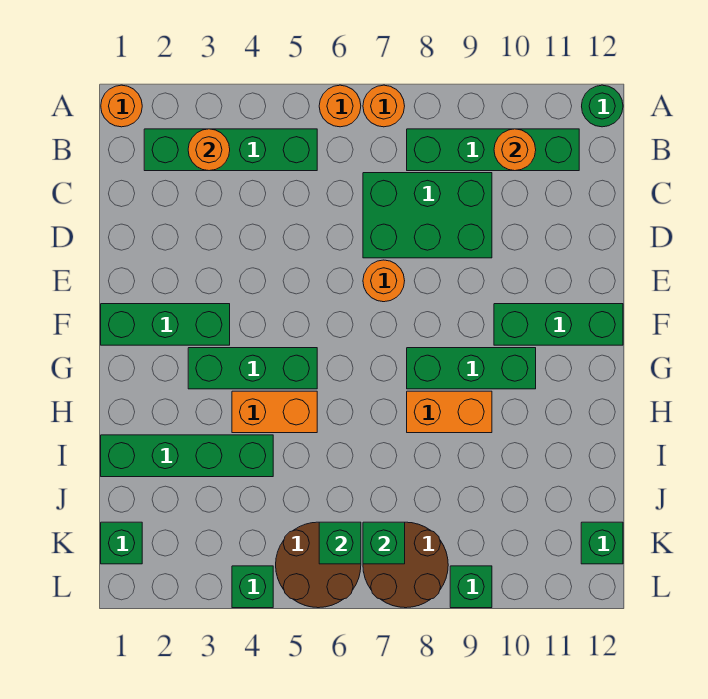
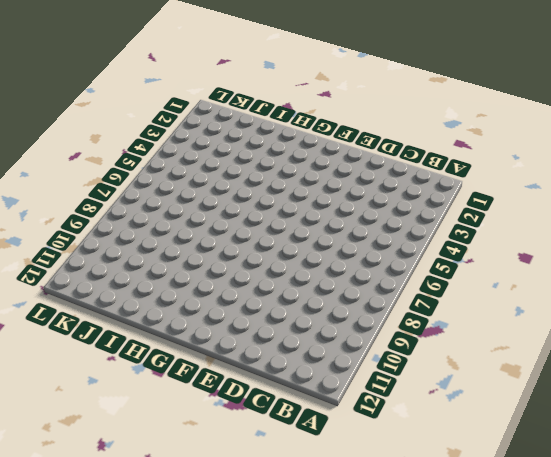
none -> orange 1x1 round brick [101,85,142,127]
none -> orange 1x1 round brick [319,85,361,127]
none -> orange 1x1 round brick [363,85,405,127]

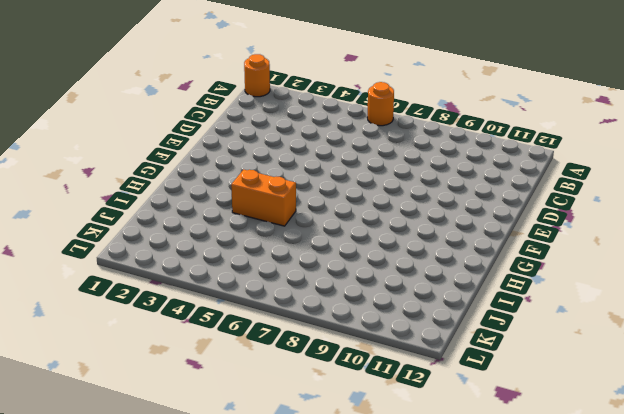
none -> orange 1x1 round brick [363,85,405,127]
none -> green 1x1 round brick [582,85,623,127]
none -> green 1x4 brick [144,129,317,171]

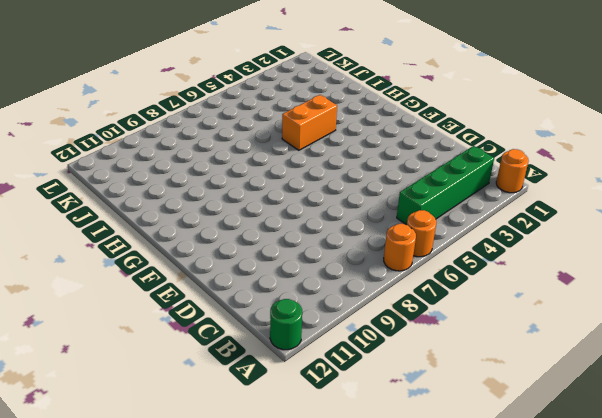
none -> green 1x4 brick [407,129,579,171]
none -> green 2x3 brick [363,173,492,258]
none -> orange 1x1 round brick [363,260,405,302]

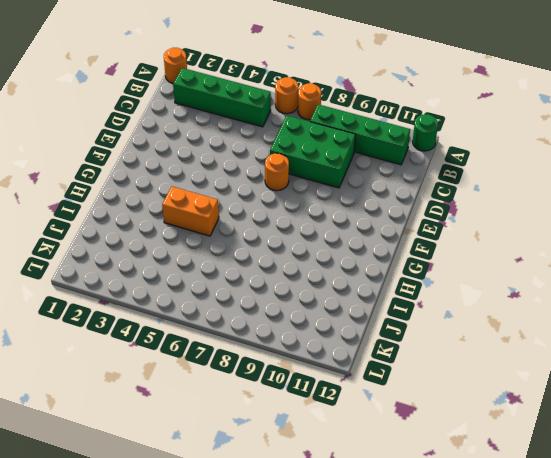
none -> green 1x3 brick [101,304,230,345]
none -> green 1x3 brick [494,304,623,345]
none -> green 1x3 brick [188,348,317,389]

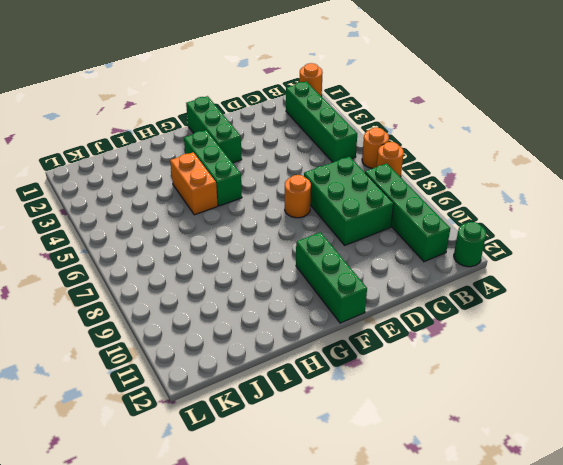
none -> green 1x3 brick [407,348,536,389]
none -> orange 1x2 brick [407,391,492,433]
none -> green 1x4 brick [101,435,273,477]

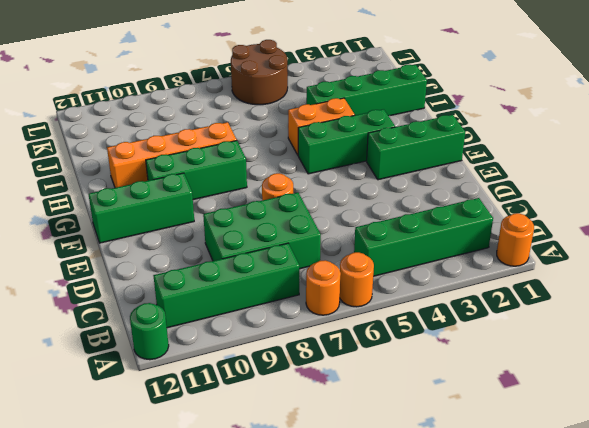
orange 1x4 brick [107,122,237,188] -> orange 1x2 brick [407,391,492,433]
none -> green 1x1 brick [101,522,142,564]
none -> brown 2x2 round brick [363,522,448,608]
none -> green 1x1 brick [581,522,623,564]

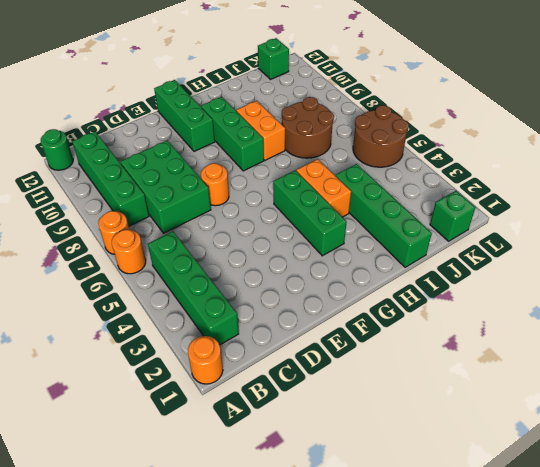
brown 2x2 round brick [282,97,334,158] -> brown 2x2 round brick moved to [363,522,448,608]
none -> green 1x3 brick [101,304,230,345]
none -> green 1x1 brick [232,566,273,608]
none -> green 1x1 brick [450,566,492,608]

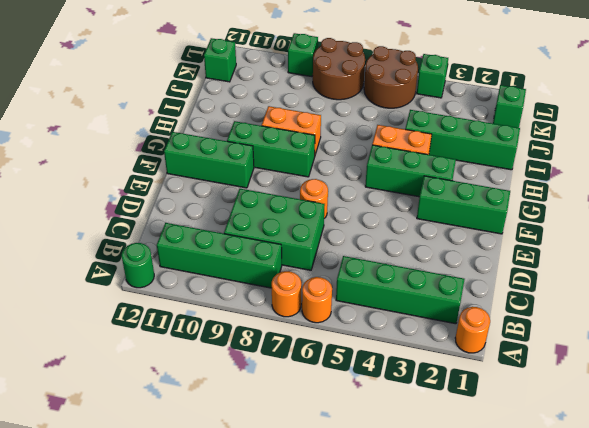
none -> orange 1x1 round brick [188,129,230,171]
none -> orange 1x1 round brick [494,129,536,171]
none -> green 1x1 brick [319,522,361,564]

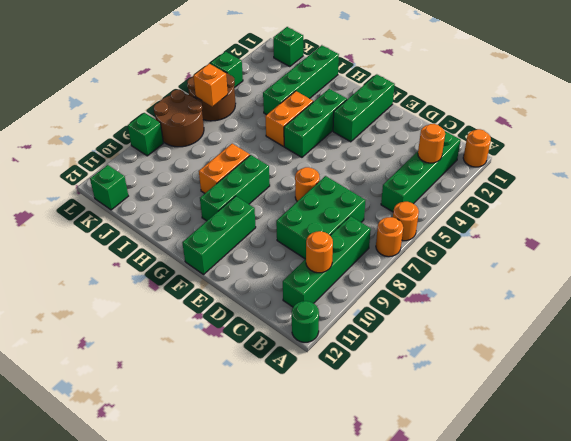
orange 1x1 brick [193,64,228,106] -> green 1x1 brick [319,522,361,564]
none -> green 1x1 brick [363,522,405,564]

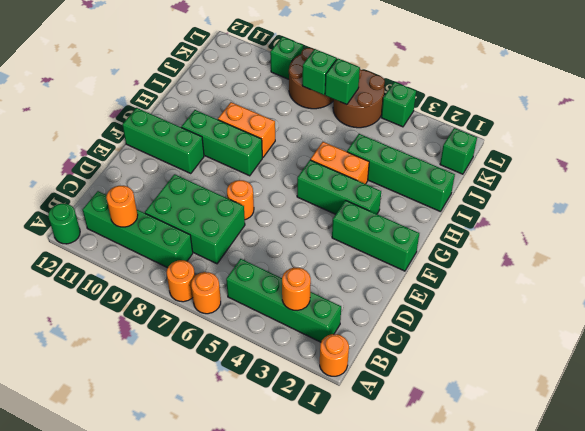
none -> green 1x1 brick [581,522,623,564]

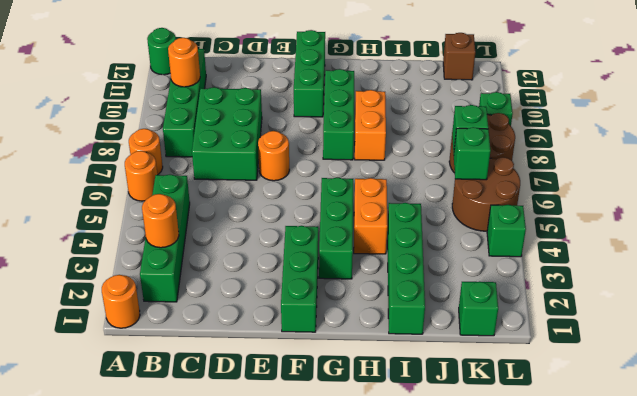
brown 1x1 brick [443,33,475,80] -> green 1x1 brick [581,522,623,564]

